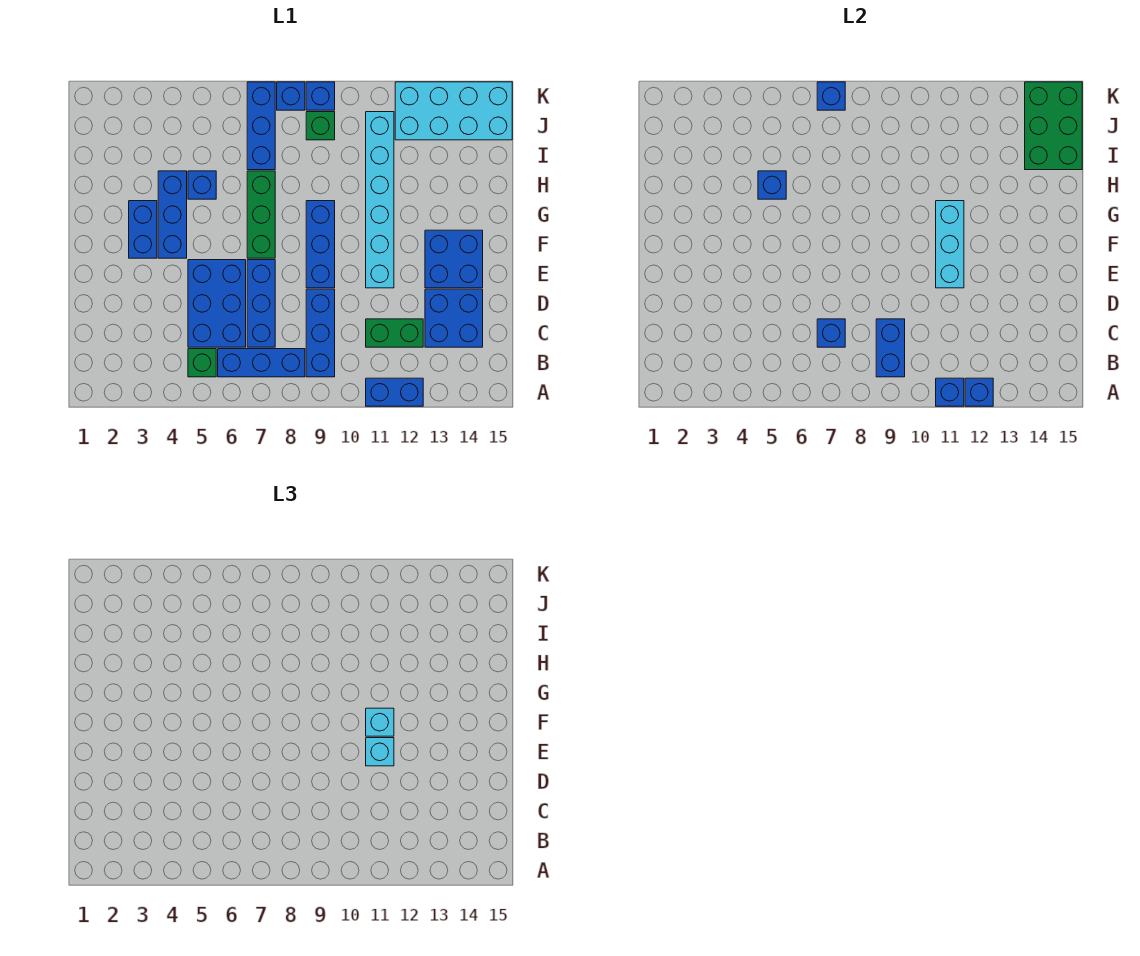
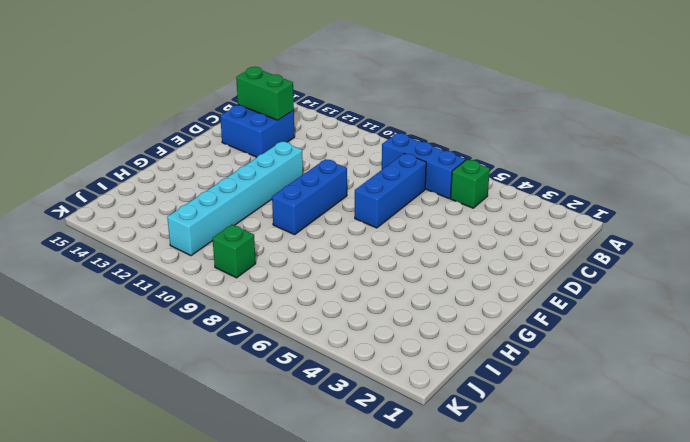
green 1x2 brick [236,67,294,120] -> green 1x2 brick moved to [366,319,423,347]
none -> blue 1x2 brick [366,378,423,406]
none -> blue 1x3 brick [306,289,335,377]
none -> blue 2x3 brick [188,260,246,347]
none -> blue 2x2 brick [425,230,483,288]

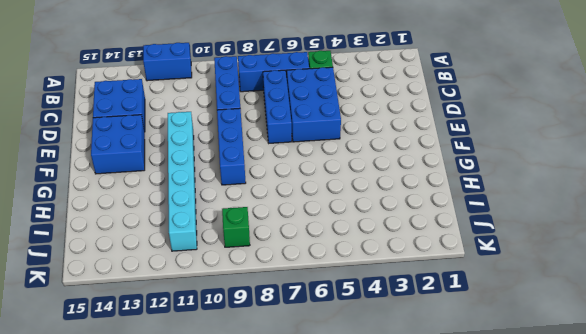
none -> green 1x2 brick [366,319,423,347]
none -> blue 1x2 brick [129,201,157,258]
none -> blue 1x3 brick [158,171,187,258]
none -> green 1x3 brick [247,171,275,258]

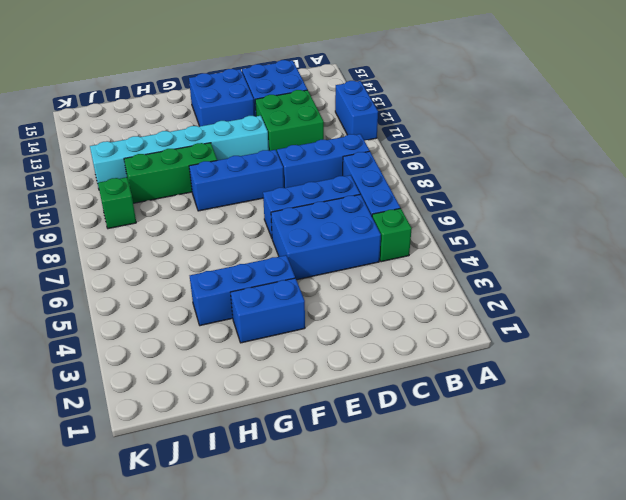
green 2x2 brick [255,90,324,151] -> green 1x2 brick [366,319,423,347]
green 1x3 brick [124,143,217,203] -> green 1x3 brick moved to [247,171,275,258]
none -> blue 1x1 brick [188,171,216,199]
none -> blue 1x3 brick [247,82,275,170]
none -> cyan 2x4 brick [395,82,512,140]
none -> blue 1x1 brick [277,82,305,110]

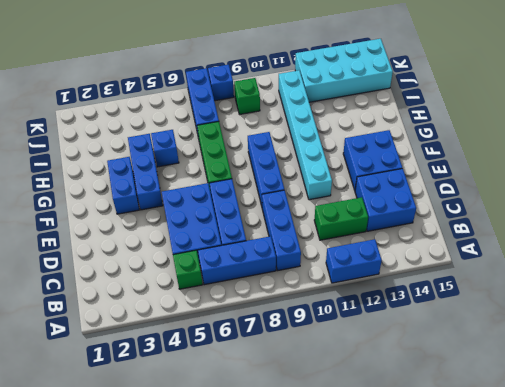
none -> blue 1x1 brick [306,82,335,110]
none -> blue 1x1 brick [936,378,964,406]
none -> blue 1x1 brick [965,378,993,406]
none -> blue 1x2 brick [876,319,905,377]

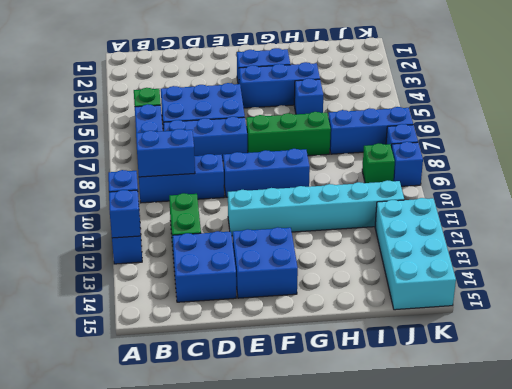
none -> blue 1x1 brick [817,319,845,347]
none -> cyan 1x3 brick [936,201,964,288]
none -> blue 1x1 brick [758,171,786,199]
none -> green 2x3 brick [1025,82,1082,170]

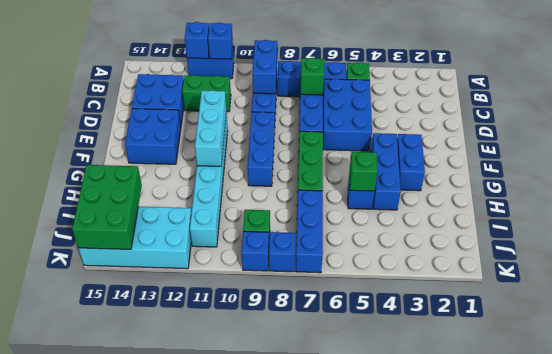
green 1x1 brick [300,58,324,95] -> blue 1x1 brick [817,319,845,347]
green 1x1 brick [350,152,378,191] -> blue 1x1 brick [758,171,786,199]
none -> blue 1x1 brick [817,82,845,110]
none -> cyan 1x1 brick [366,738,394,766]
none -> cyan 1x1 brick [366,708,394,736]

